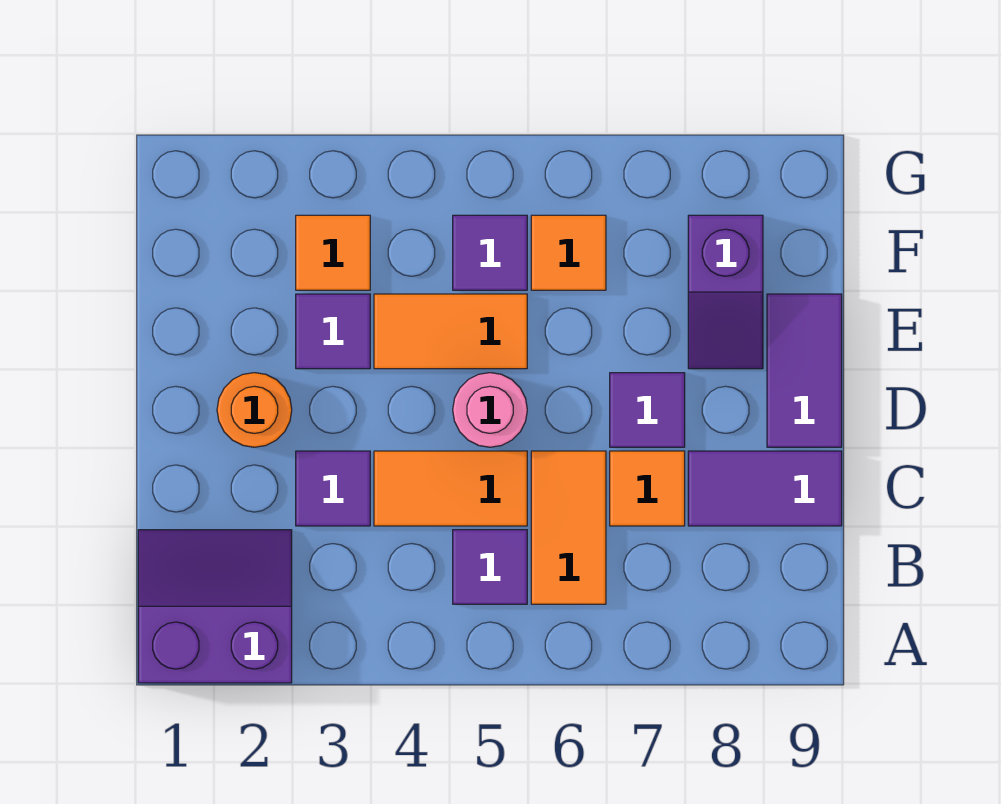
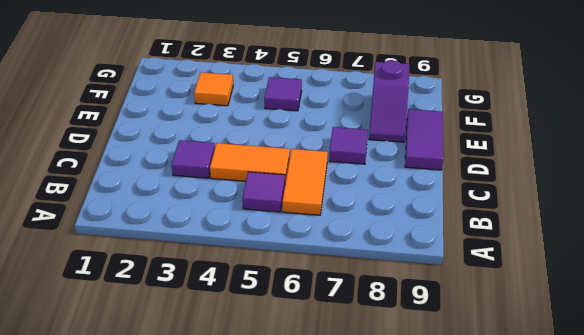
none -> purple 2x2 slope [138,530,292,683]
none -> orange 1x1 tile [610,451,685,526]
none -> purple 1x2 tile [688,451,842,526]

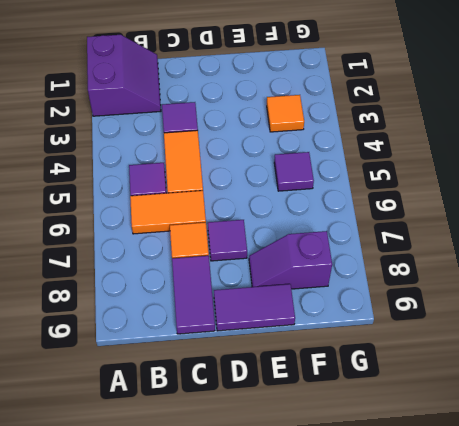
none -> orange 1x1 round brick [217,373,292,447]
none -> pink 1x1 round brick [453,373,527,447]
none -> purple 1x1 tile [296,294,370,369]

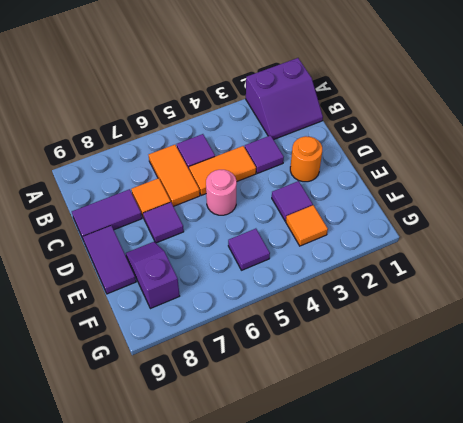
none -> orange 1x2 tile [374,294,527,369]
none -> orange 1x1 tile [531,215,606,290]

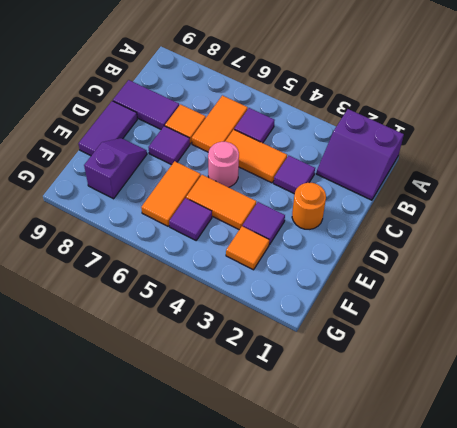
orange 1x2 tile [141,161,201,226] -> orange 1x1 tile [531,215,606,290]

